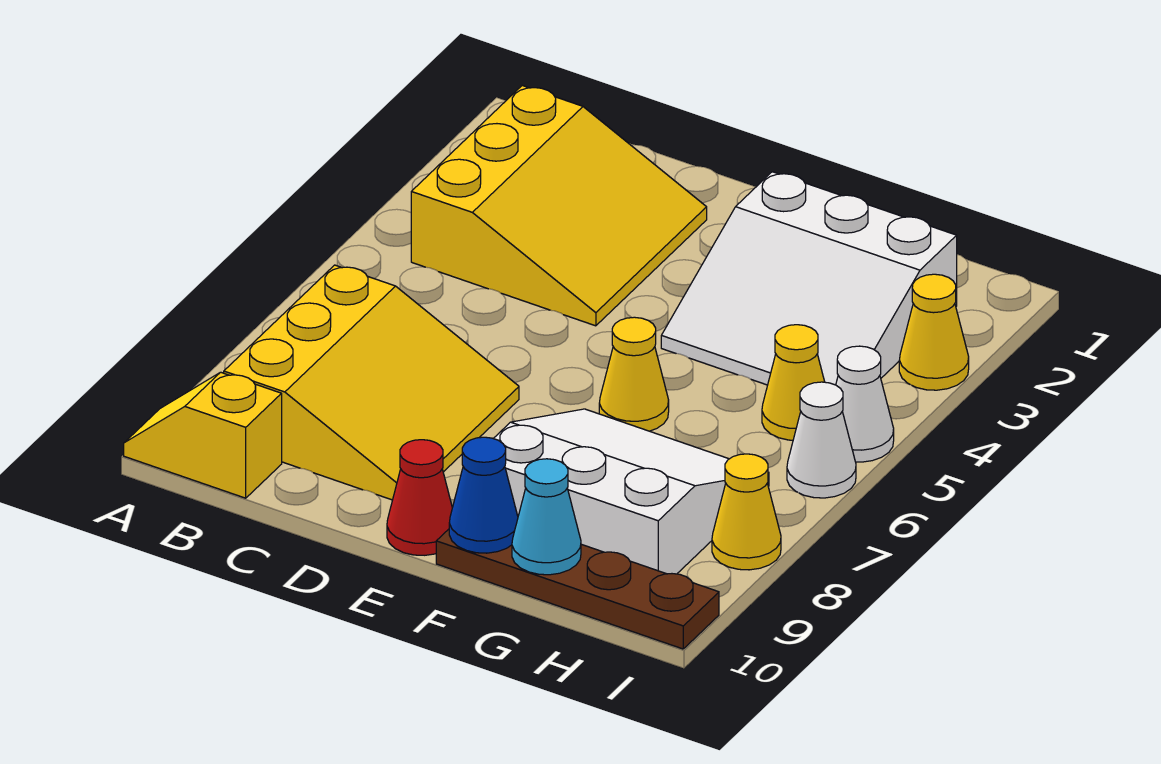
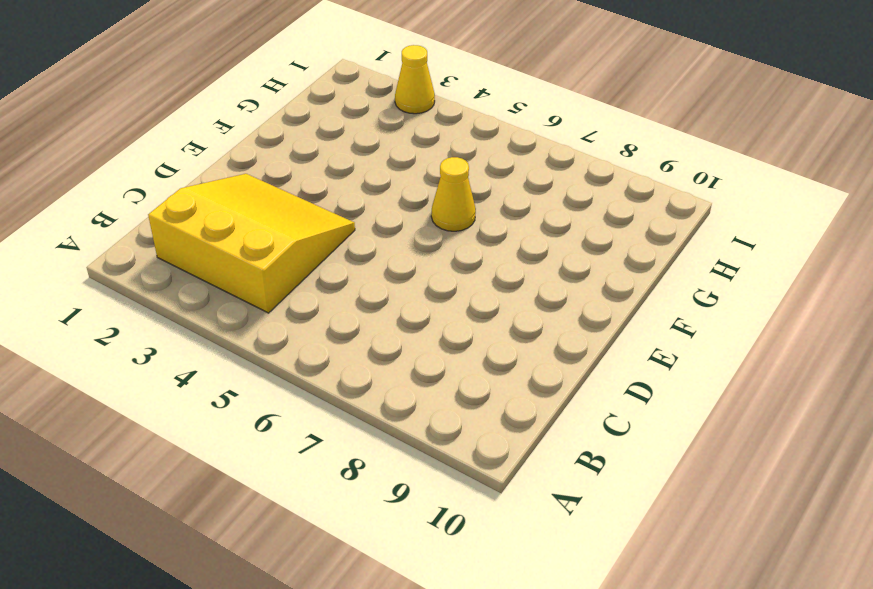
none -> yellow 1x2 slope [124,372,282,498]
none -> yellow 3x3 slope [224,265,519,500]
none -> red 1x1 cone [387,440,452,555]

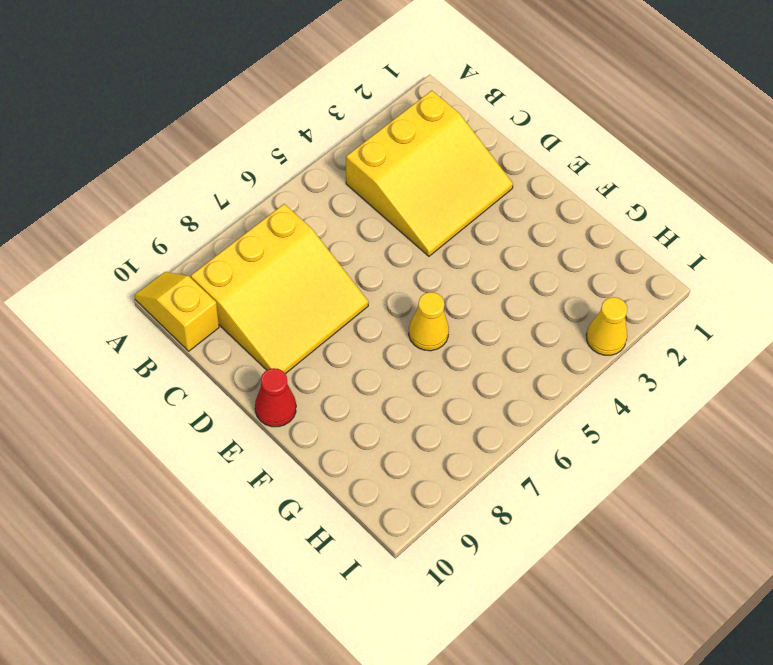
none -> white 3x3 slope [661,172,957,385]
none -> white 3x3 slope [493,409,769,574]
none -> brown 1x4 plate [436,529,719,649]

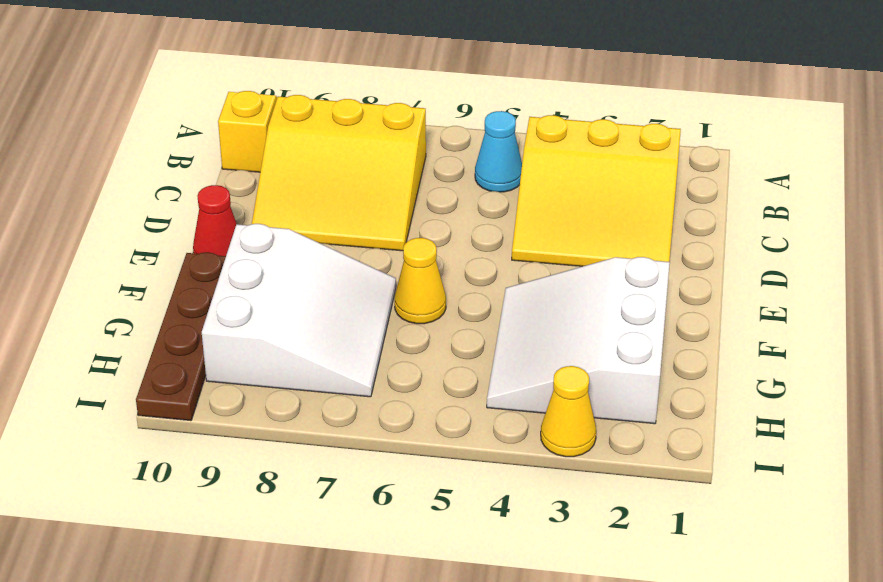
cyan 1x1 cone [475,111,522,192] -> cyan 1x1 cone moved to [512,459,581,575]
none -> yellow 1x1 cone [762,325,825,440]
none -> white 1x1 cone [836,346,894,462]
none -> white 1x1 cone [787,382,856,498]

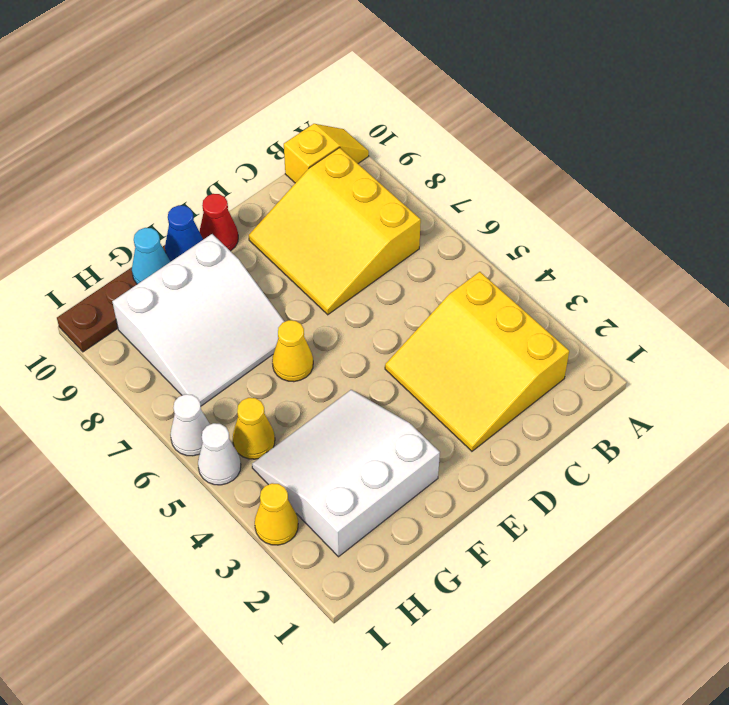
none -> yellow 1x1 cone [712,454,781,570]

